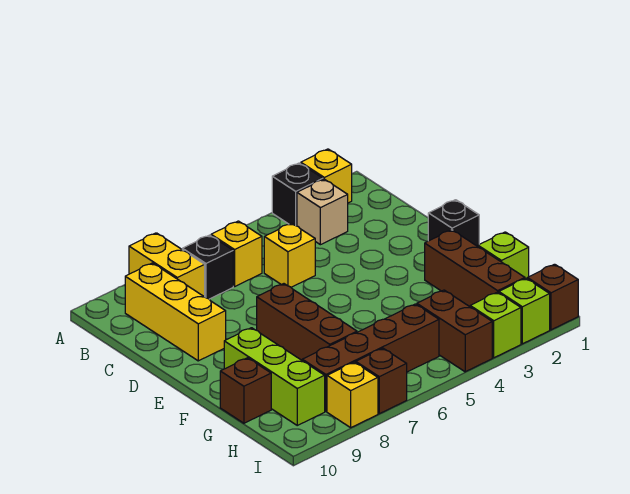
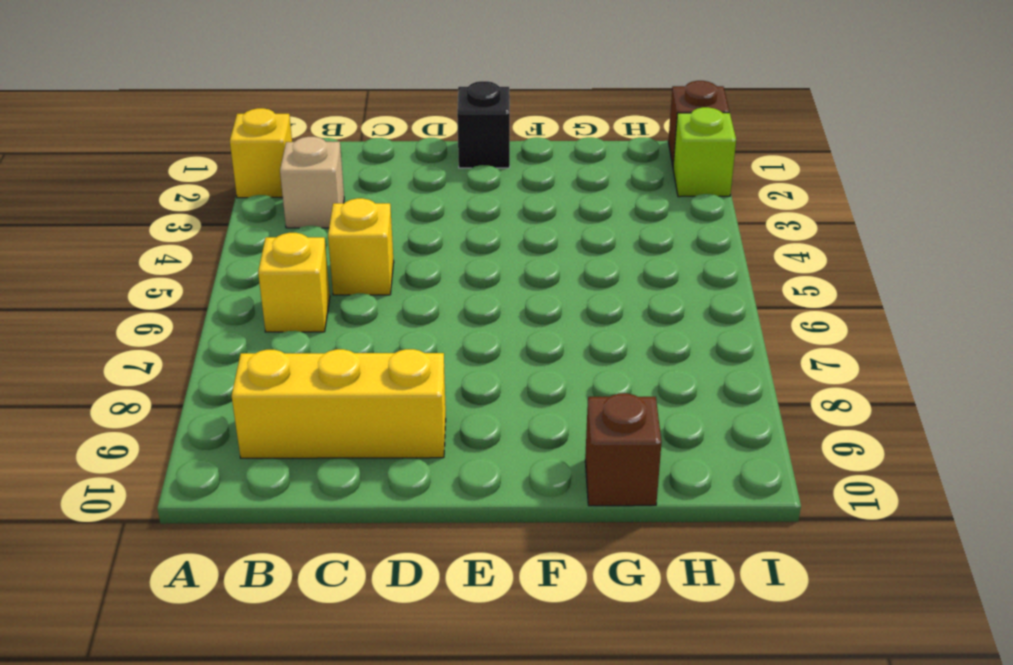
none -> black 1x1 brick [272,163,323,226]
none -> yellow 1x2 brick [129,233,205,297]
none -> black 1x1 brick [182,235,233,299]

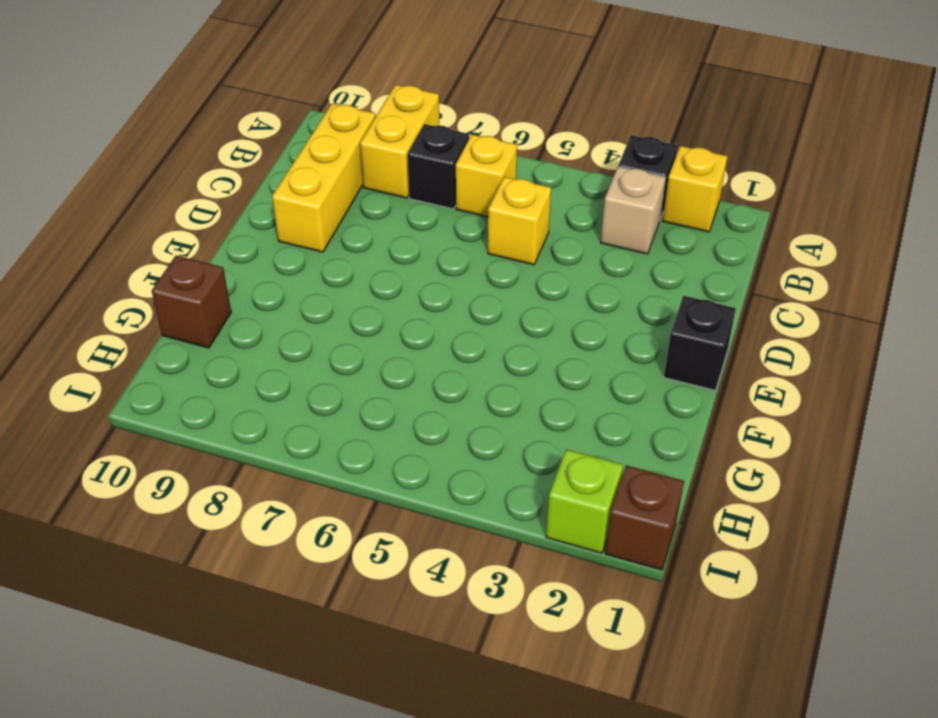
none -> brown 1x3 brick [257,284,357,360]
none -> brown 1x3 brick [425,230,525,307]
none -> lime 1x3 brick [224,328,325,425]

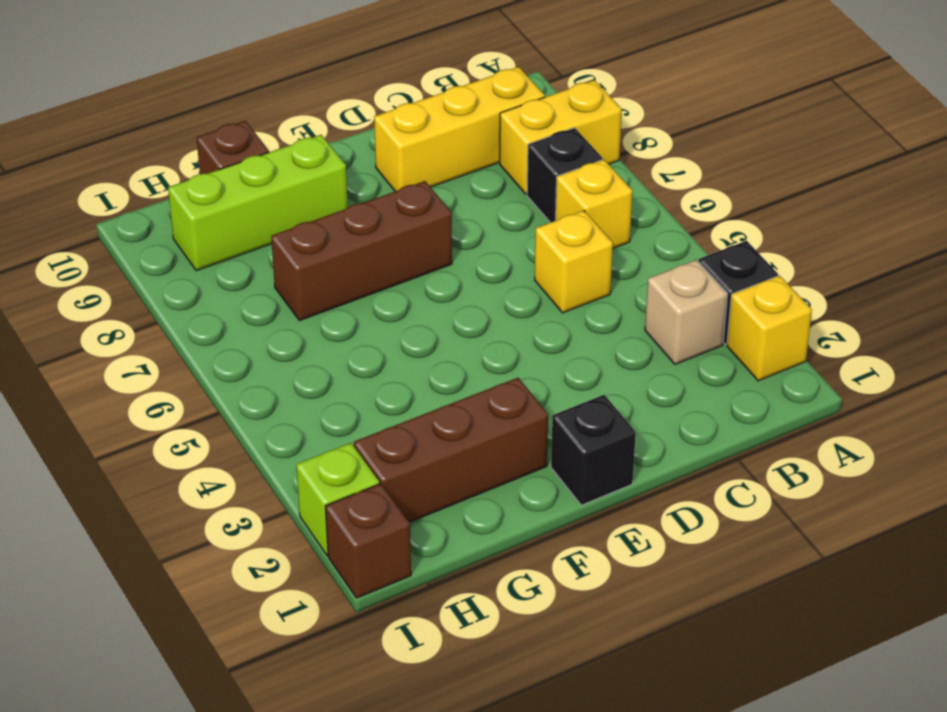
none -> lime 1x1 brick [478,232,529,278]
none -> brown 1x2 brick [417,290,492,372]
none -> brown 1x4 brick [302,304,439,411]

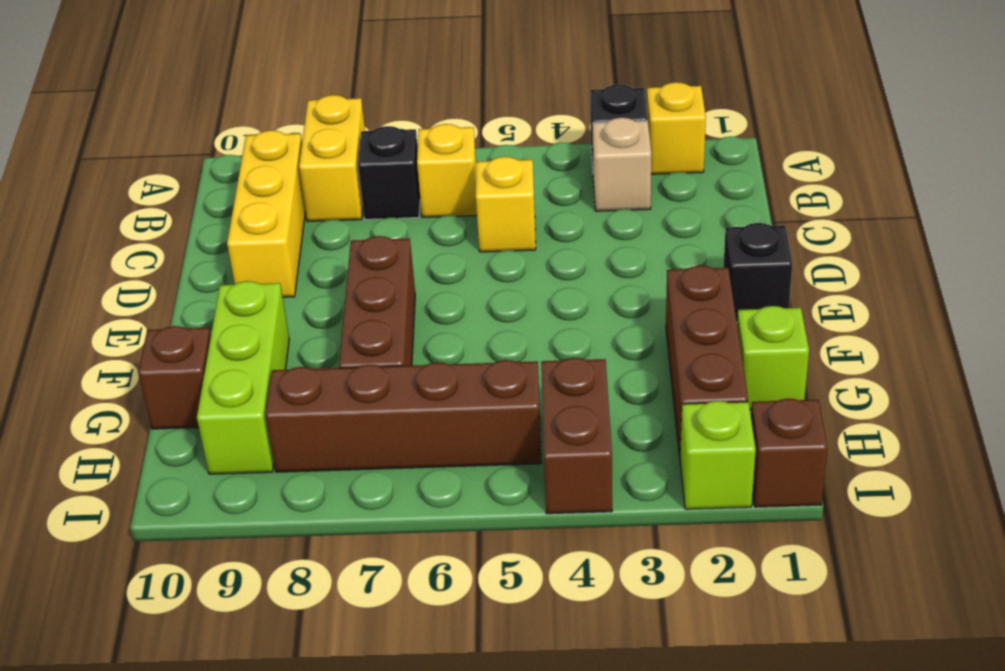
none -> lime 1x1 brick [470,292,521,358]
none -> brown 1x1 brick [356,348,407,414]
none -> yellow 1x1 brick [327,362,378,428]

